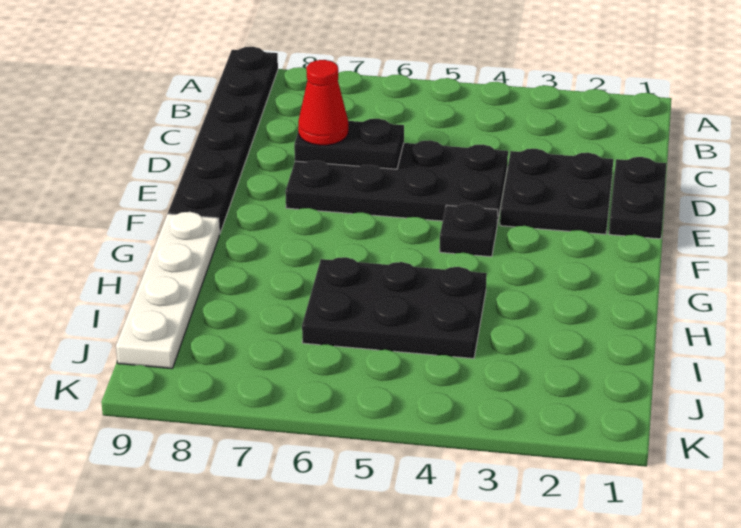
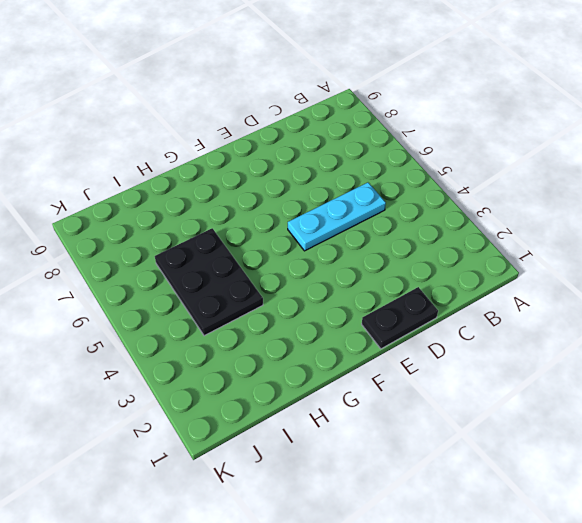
cyan 1x3 plate [288,183,386,251] -> black 2x4 plate [285,140,508,224]
none -> black 1x6 plate [168,47,278,234]
none -> black 2x2 plate [500,149,613,234]

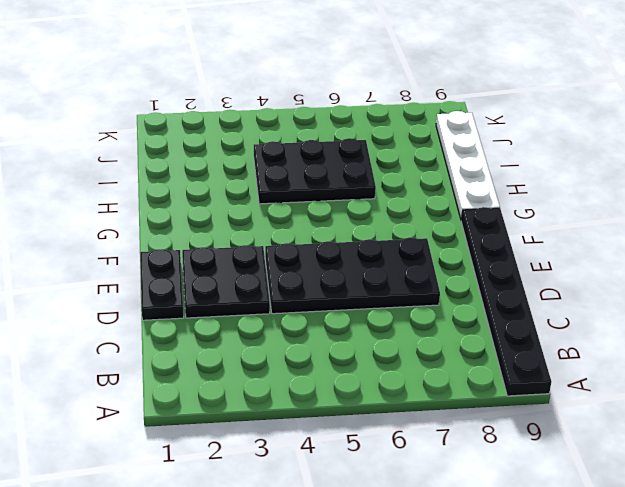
none -> black 1x1 plate [440,203,498,257]
none -> black 1x2 plate [294,119,404,169]

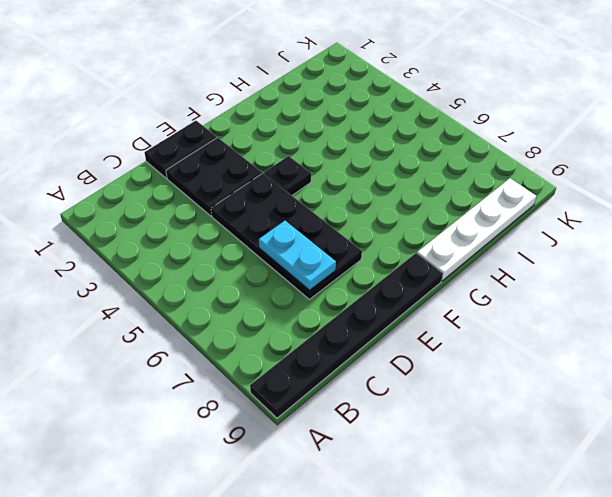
cyan 1x2 plate [259,221,336,291] -> black 1x2 plate [294,119,404,169]
none -> black 2x3 plate [302,257,487,358]
none -> red 1x1 cone [298,60,348,145]

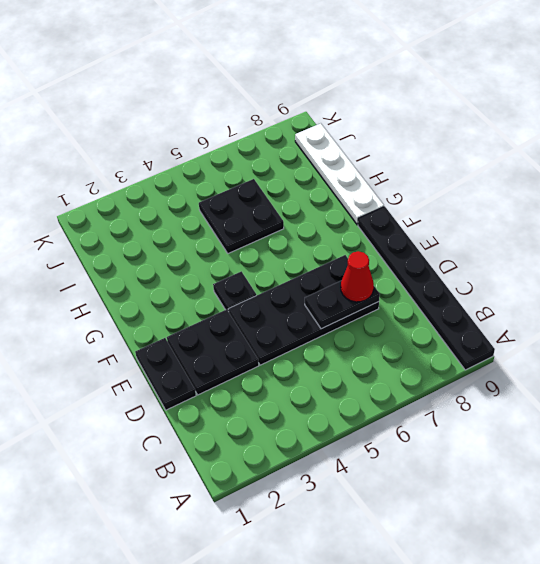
black 2x2 plate [199,179,284,253] -> black 2x3 plate [302,257,487,358]

